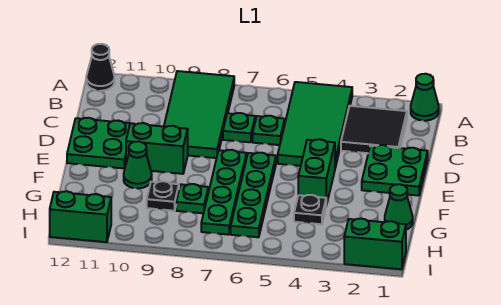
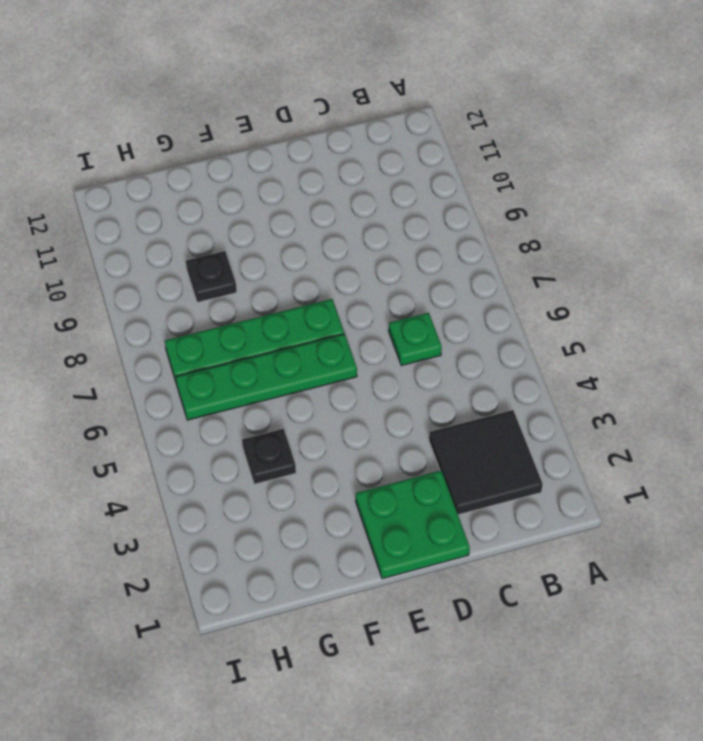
none -> green 1x1 cone [411,74,439,121]
none -> green 2x4 tile [278,82,352,167]
none -> green 2x4 tile [164,71,234,158]

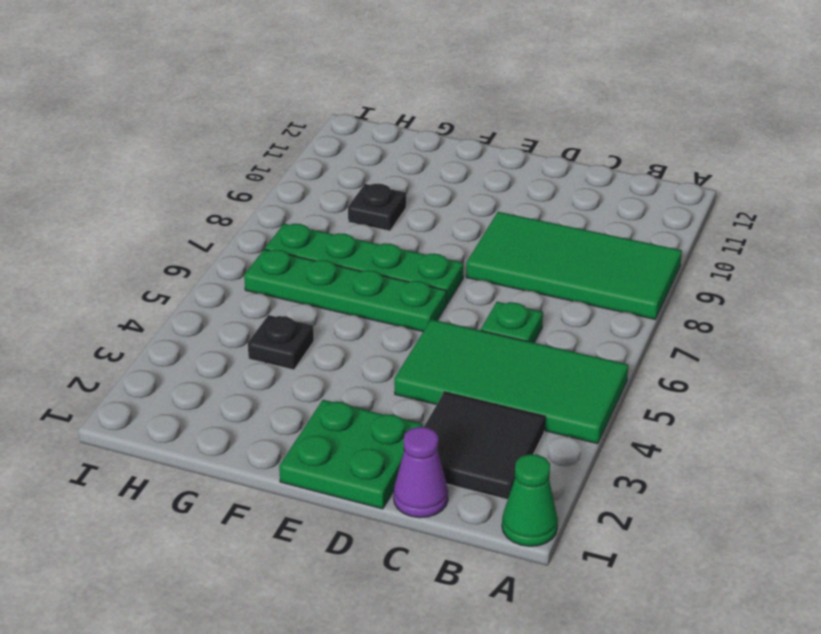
purple 1x1 cone [394,427,448,518] -> none
none -> black 1x1 cone [86,44,114,91]
none -> green 1x1 plate [223,113,255,142]
none -> green 2x2 plate [67,118,133,168]

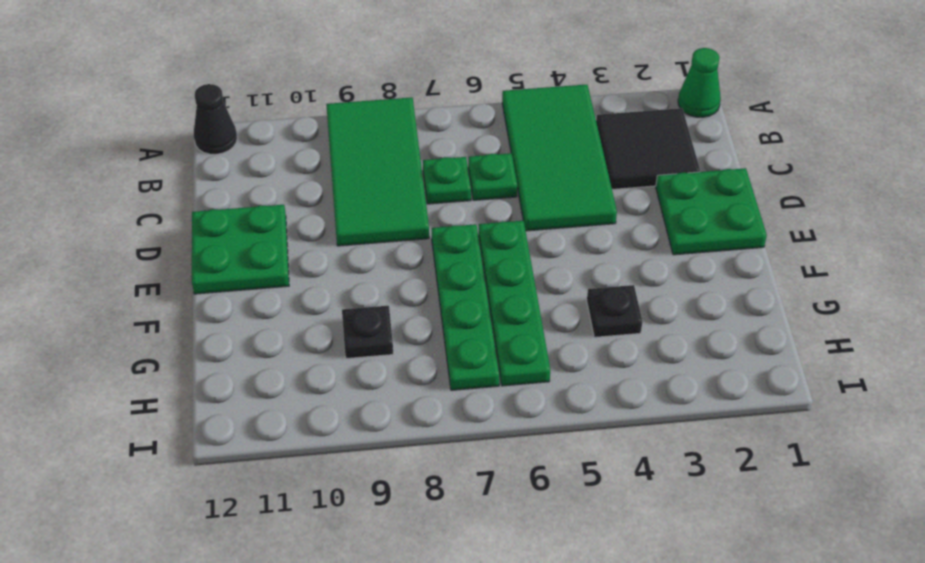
none -> green 1x2 brick [298,139,335,206]
none -> green 1x2 brick [126,123,188,174]
none -> green 1x1 cone [124,142,152,188]

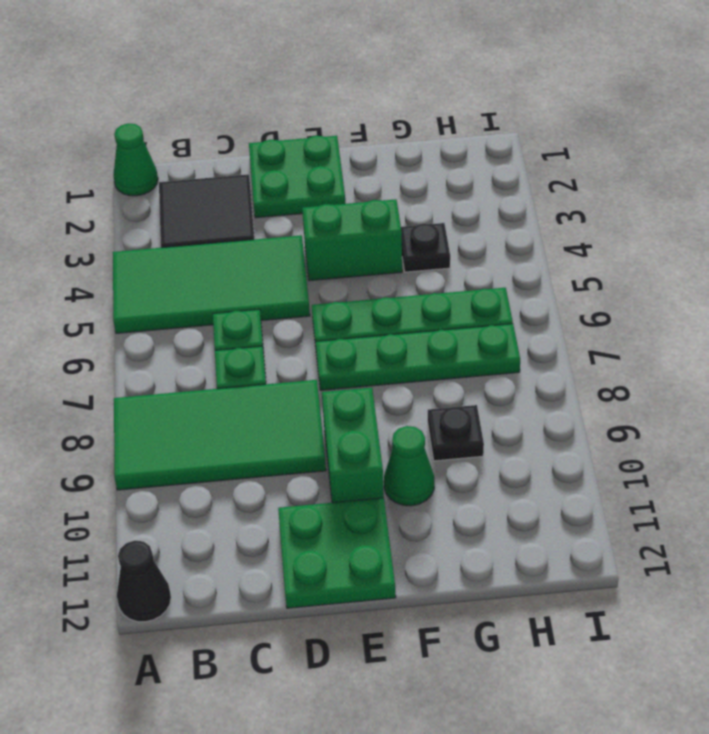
none -> green 1x1 cone [385,184,413,230]
none -> green 1x1 plate [176,184,208,213]
none -> green 1x2 brick [344,219,406,269]

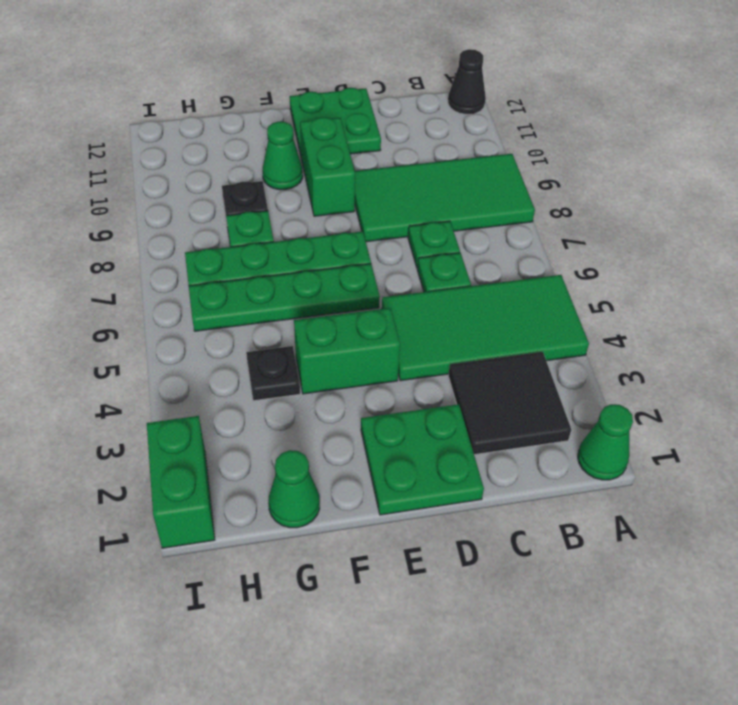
none -> green 1x2 brick [50,191,111,242]

